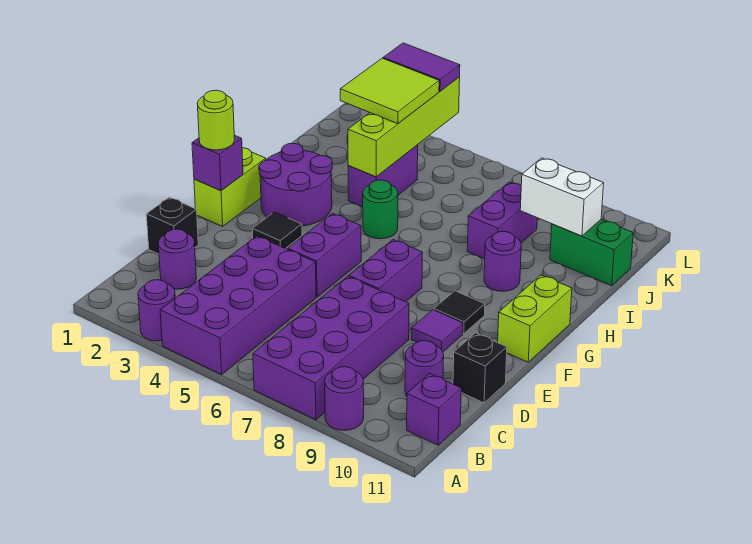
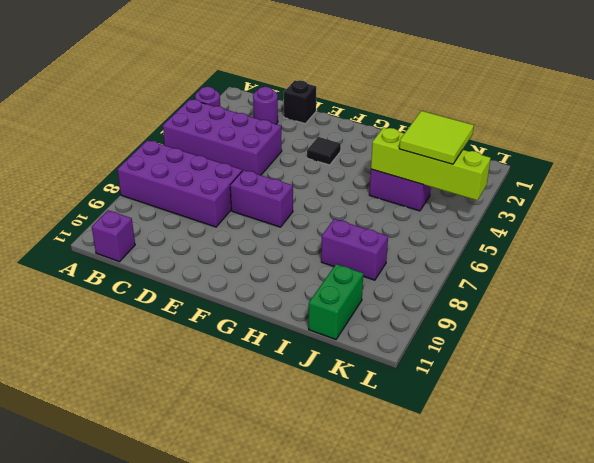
none -> purple 1x1 round brick [325,367,364,430]
none -> purple 1x1 round brick [405,341,444,396]
none -> black 1x1 brick [453,333,507,403]

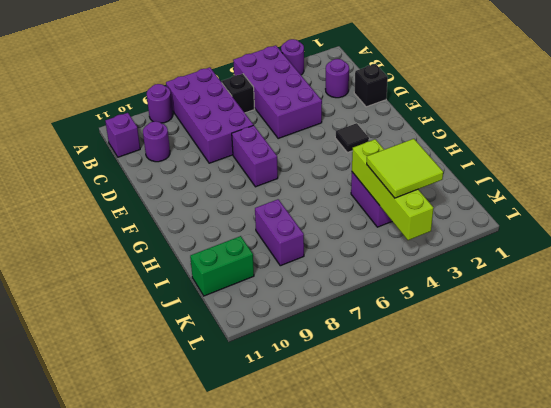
black 1x1 brick [222,74,254,113] -> black 1x1 brick moved to [453,333,507,403]
none -> purple 1x2 brick [288,213,361,297]
none -> purple 1x1 tile [411,310,463,352]
none -> lime 1x2 brick [194,148,266,226]

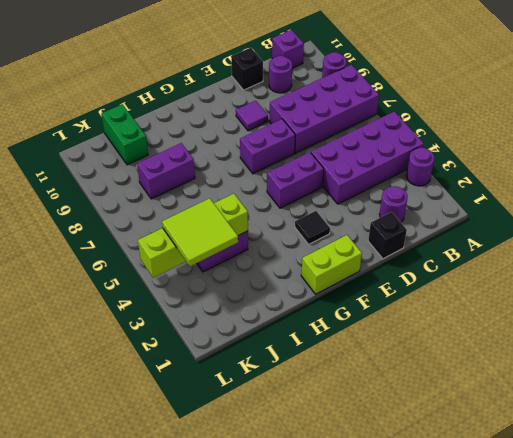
none -> black 1x1 tile [434,291,485,334]
none -> lime 1x2 brick [498,275,572,362]
none -> purple 2x2 round brick [259,143,332,226]

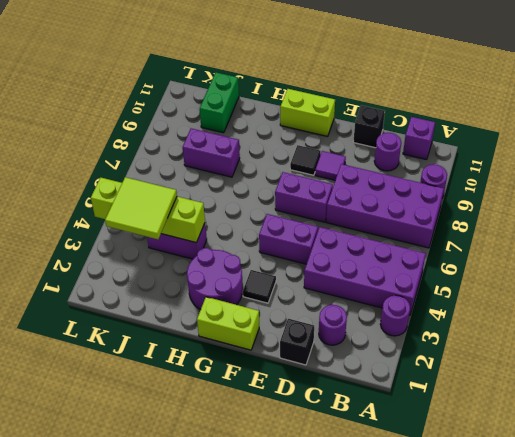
none -> green 1x1 round brick [363,180,398,239]
none -> purple 1x1 round brick [484,231,521,291]
none -> purple 1x1 brick [192,135,243,191]

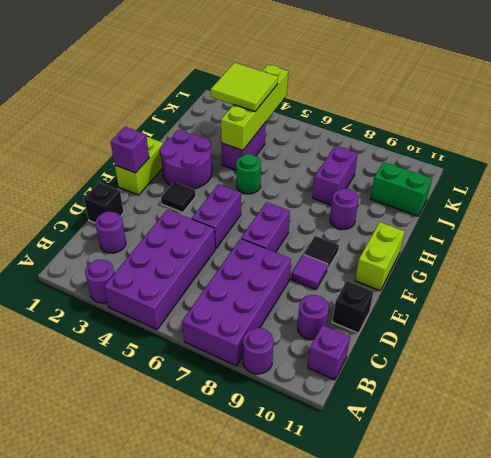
none -> white 1x2 brick [520,158,604,236]
none -> lime 1x1 round brick [197,90,235,150]
none -> purple 1x2 tile [383,43,460,91]

